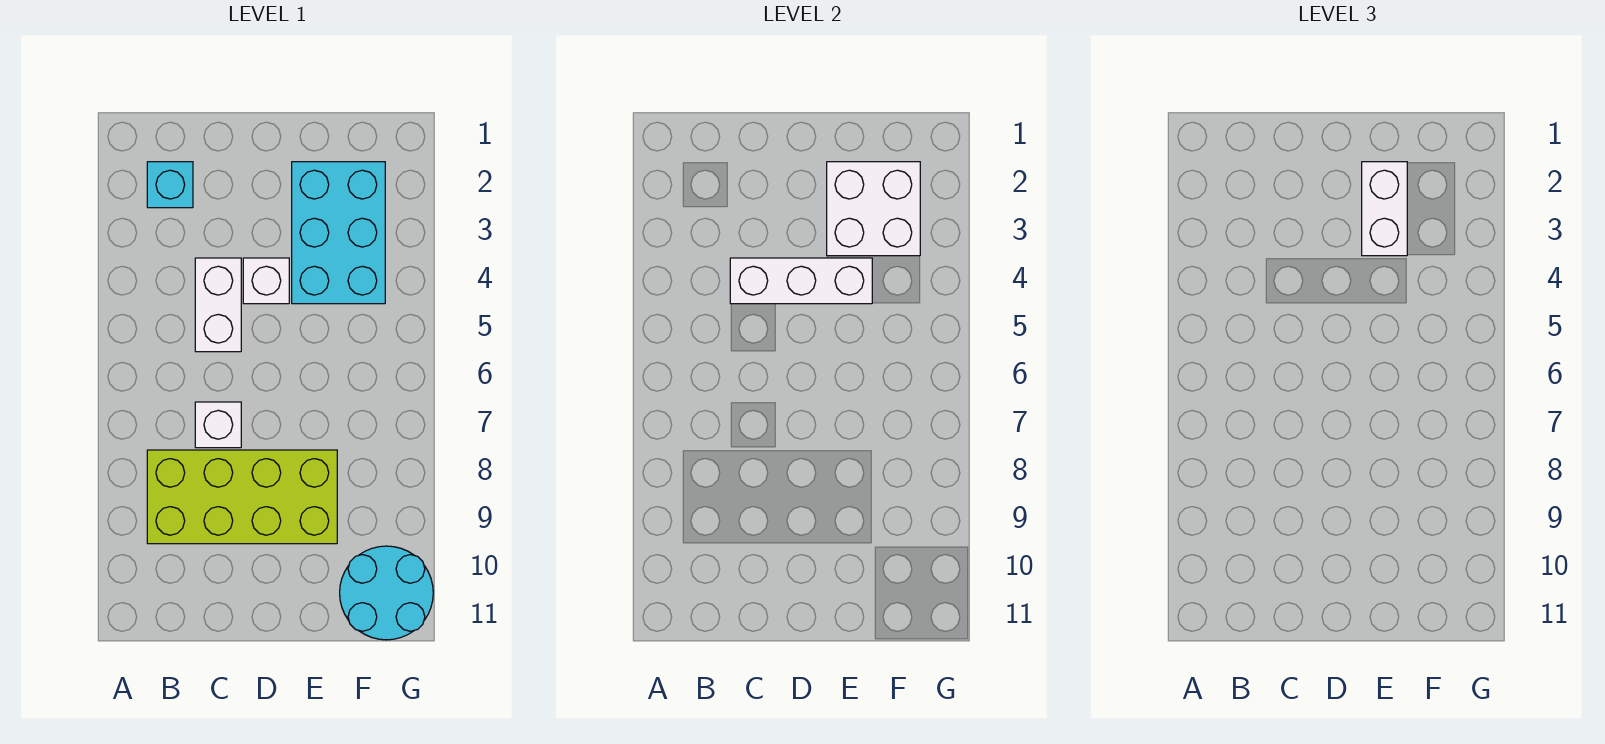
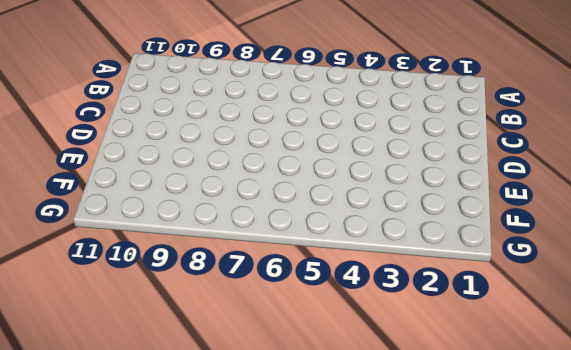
none -> cyan 1x1 brick [147,162,193,208]
none -> lime 2x4 brick [147,450,337,544]

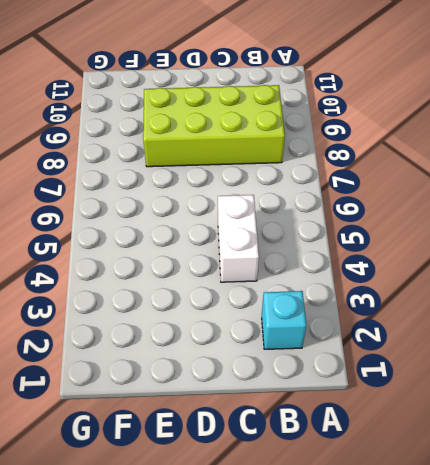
none -> white 1x1 brick [195,402,241,448]
none -> white 1x1 brick [243,258,289,304]

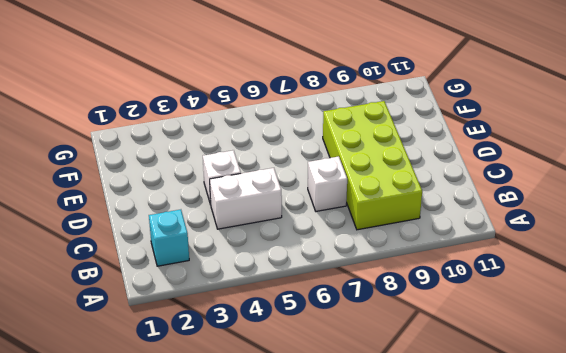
none -> cyan 2x3 brick [292,162,385,304]
none -> cyan 2x2 round brick [340,546,433,640]

